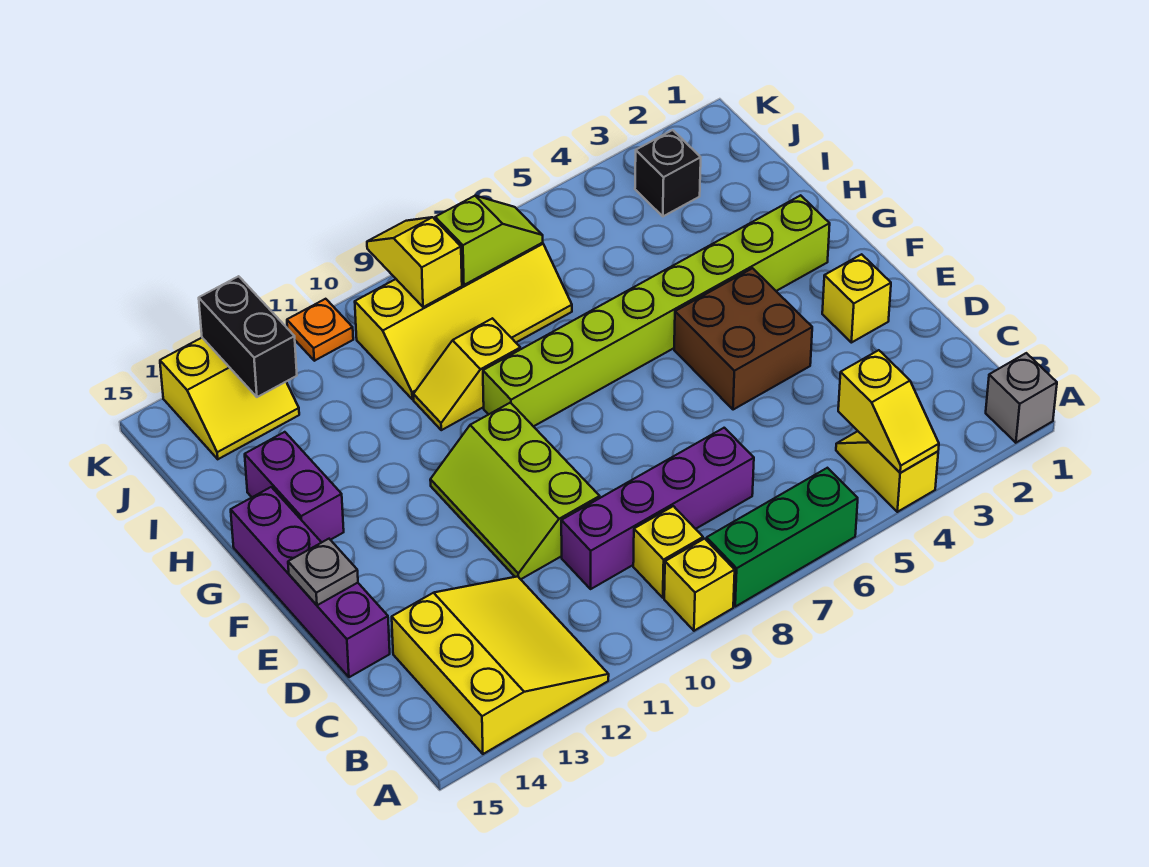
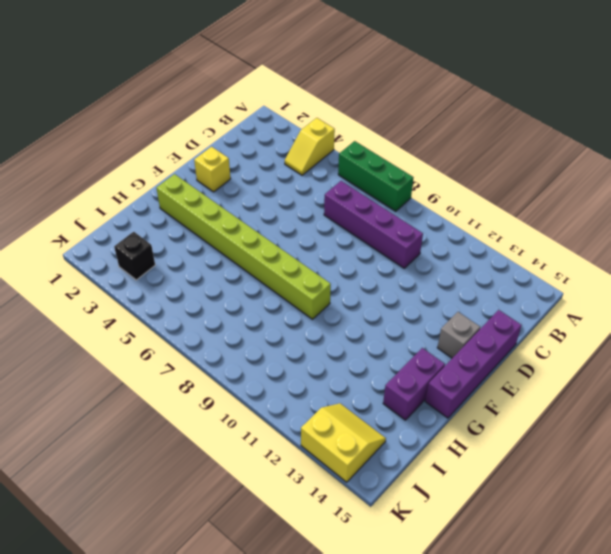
grey 1x1 brick [437,312,480,358] -> grey 1x1 brick moved to [986,353,1057,443]
none -> yellow 1x1 brick [664,539,735,631]
none -> yellow 3x3 slope [392,576,609,754]
none -> yellow 1x1 brick [633,506,703,598]

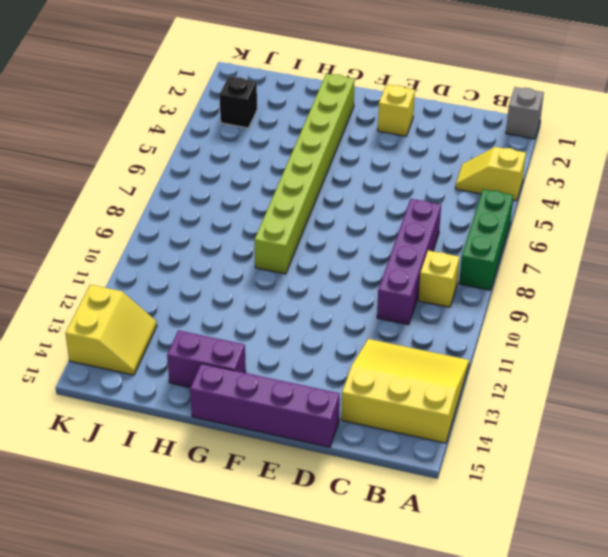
none -> yellow 1x1 brick [664,539,735,631]
none -> lime 2x3 slope [430,403,600,579]
none -> brown 2x2 brick [674,268,812,410]

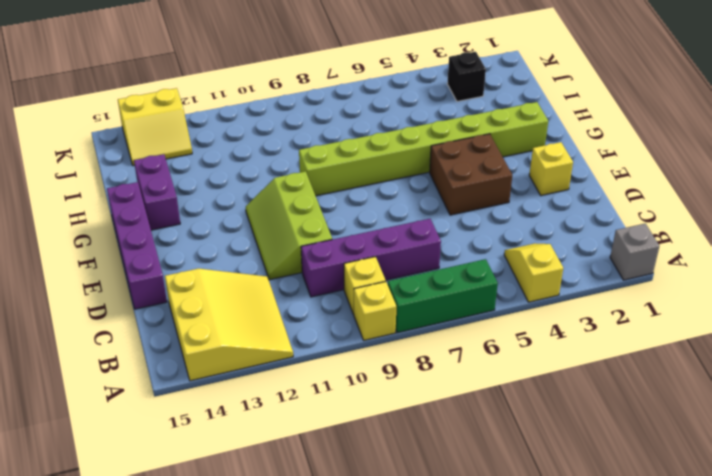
none -> yellow 1x2 slope [413,318,520,430]
none -> yellow 2x4 slope [355,243,572,399]
none -> orange 1x1 plate [287,299,353,361]

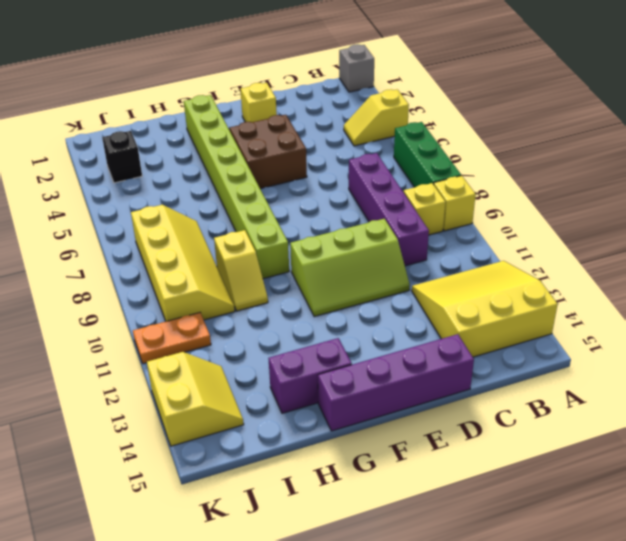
orange 1x2 plate [133,313,211,364] -> orange 1x1 plate [287,299,353,361]
none -> yellow 1x2 slope [838,350,939,473]
none -> grey 1x1 plate [288,539,358,605]
none -> lime 1x2 slope [435,196,543,285]

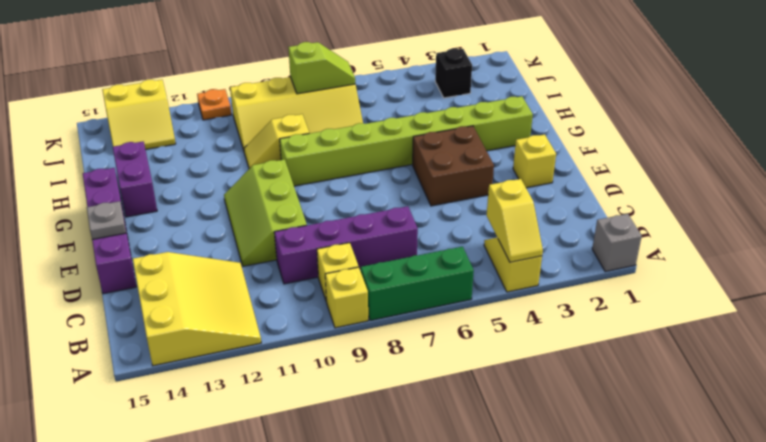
none -> yellow 1x2 slope [367,217,462,307]
none -> black 1x2 brick [199,276,297,397]

